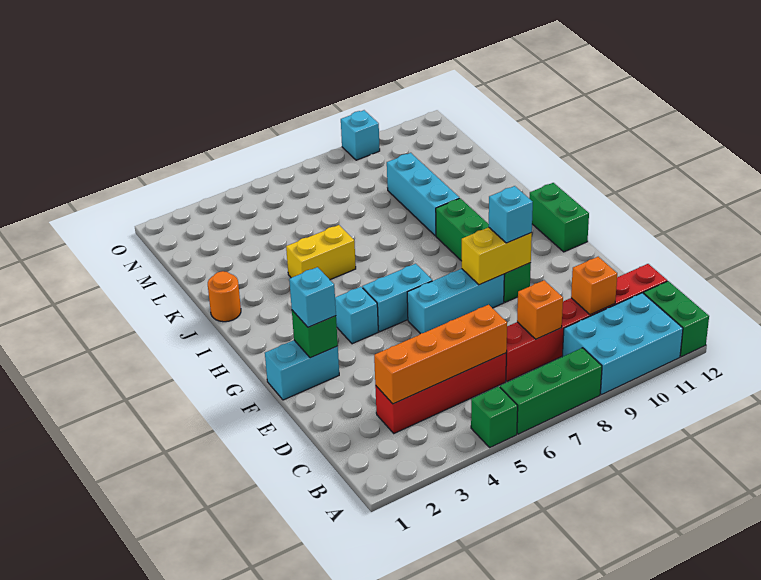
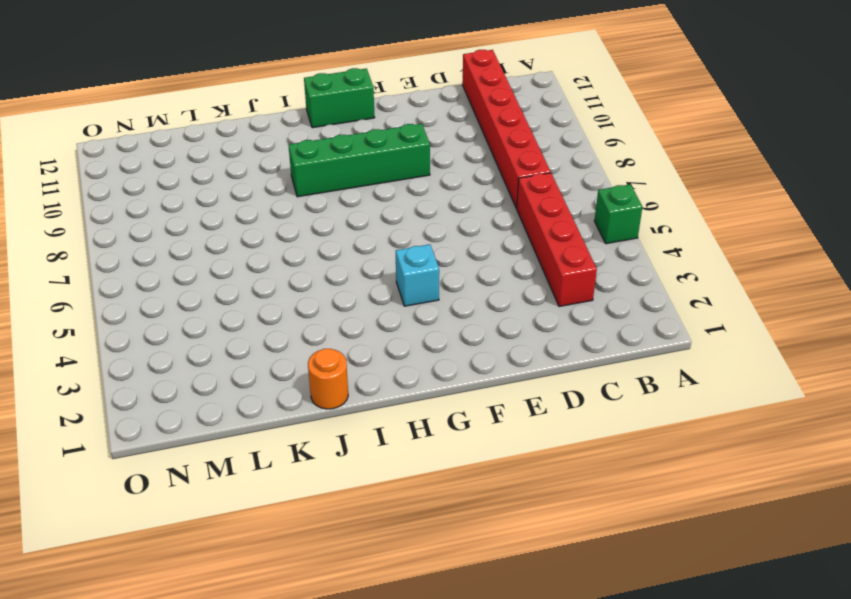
none -> green 1x3 brick [500,348,602,434]
none -> cyan 2x3 brick [562,293,683,395]
none -> green 1x2 brick [644,281,709,357]

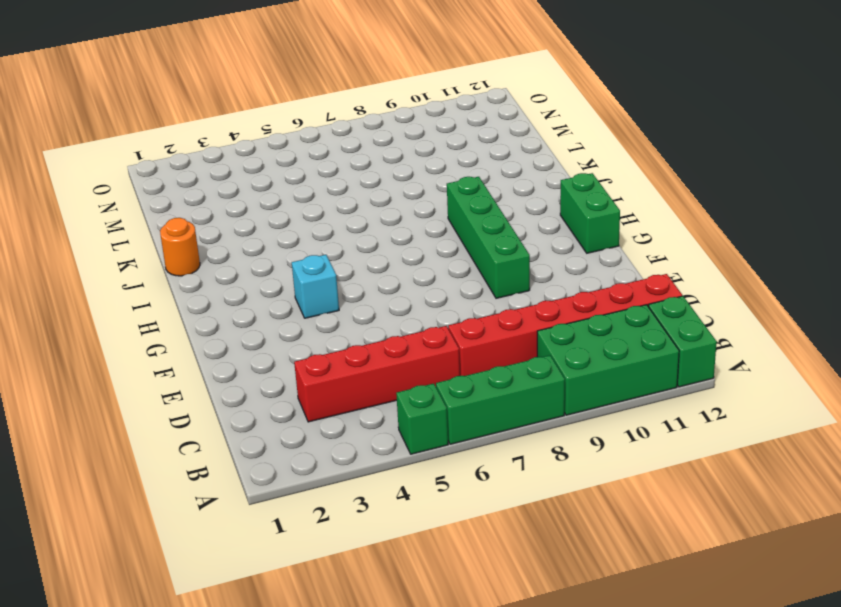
green 2x3 brick [537,305,679,415] -> cyan 2x3 brick [562,293,683,395]
none -> cyan 1x2 brick [265,340,339,400]
none -> cyan 1x3 brick [407,269,504,334]
none -> cyan 1x2 brick [362,264,432,332]

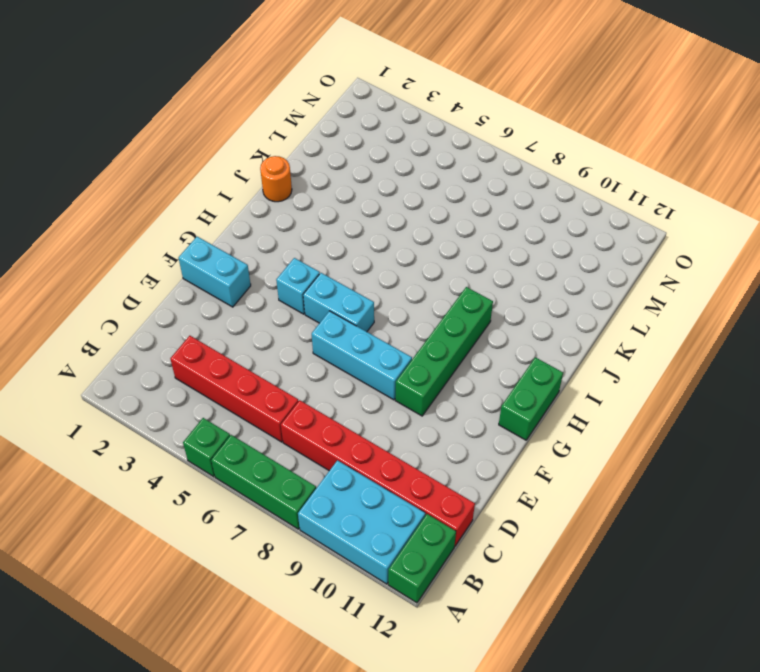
none -> yellow 1x2 brick [286,225,356,280]
none -> cyan 1x3 brick [387,153,459,236]
none -> cyan 1x1 brick [341,110,380,160]

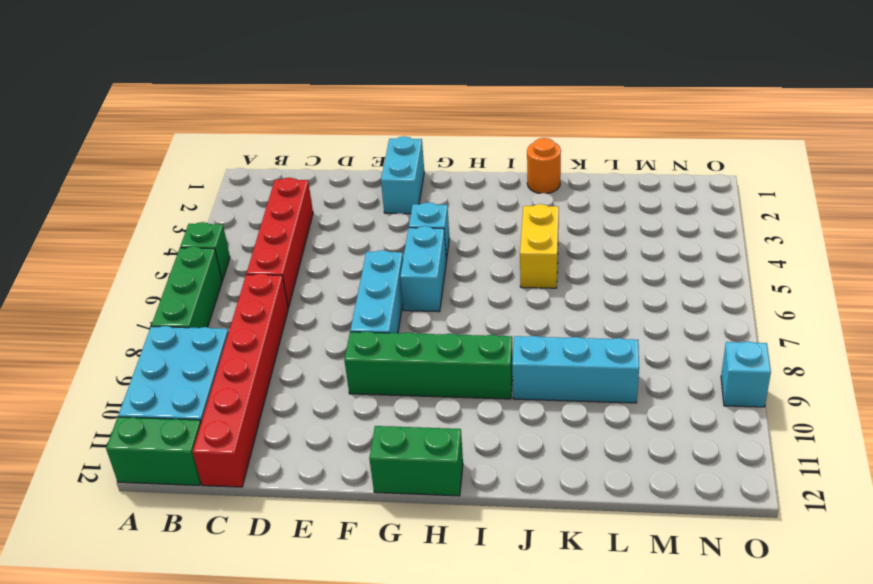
none -> orange 1x4 brick [374,305,507,404]
none -> orange 1x1 brick [517,280,563,339]
none -> orange 1x1 brick [571,257,617,315]

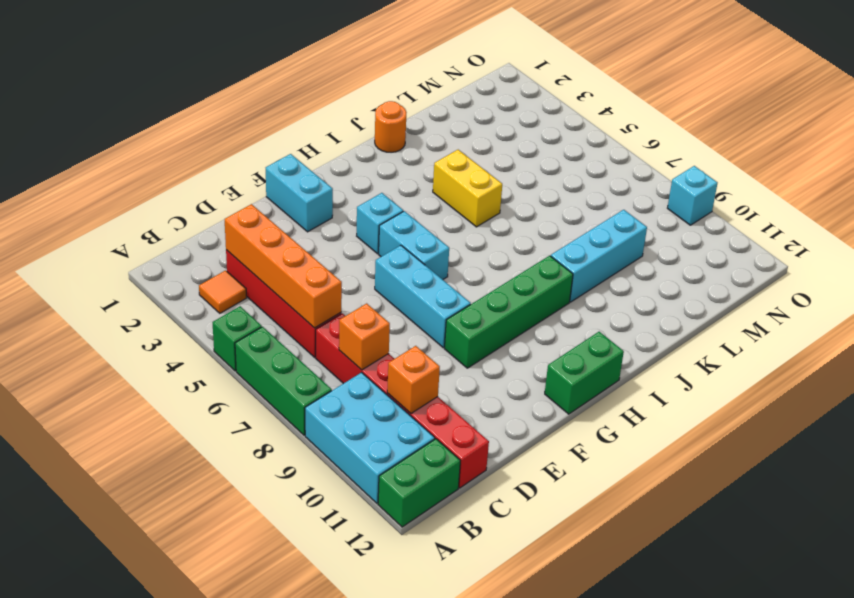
orange 1x1 tile [199,271,246,313] -> none
none -> green 1x1 brick [292,310,338,358]
none -> yellow 1x2 brick [462,227,532,285]
none -> cyan 1x1 brick [289,267,336,327]

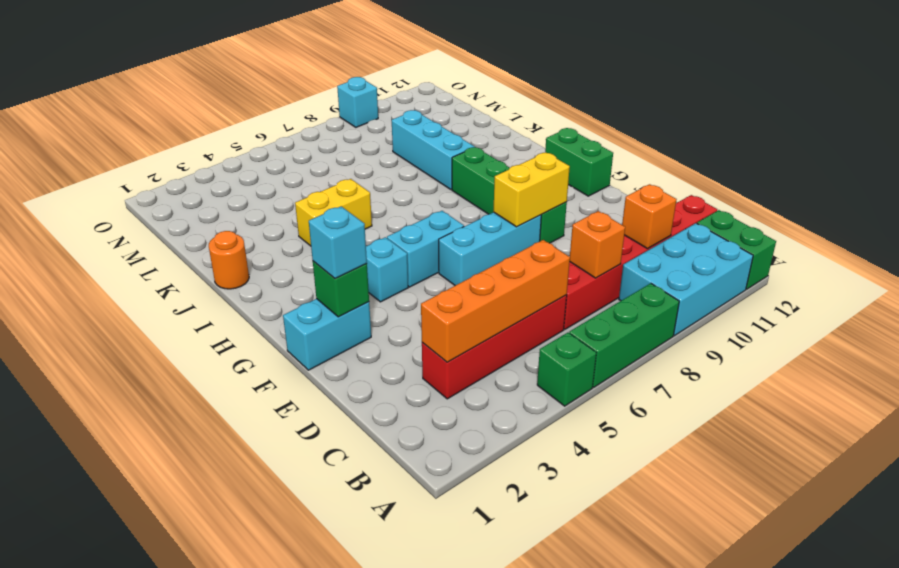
none -> cyan 1x1 brick [489,186,533,243]

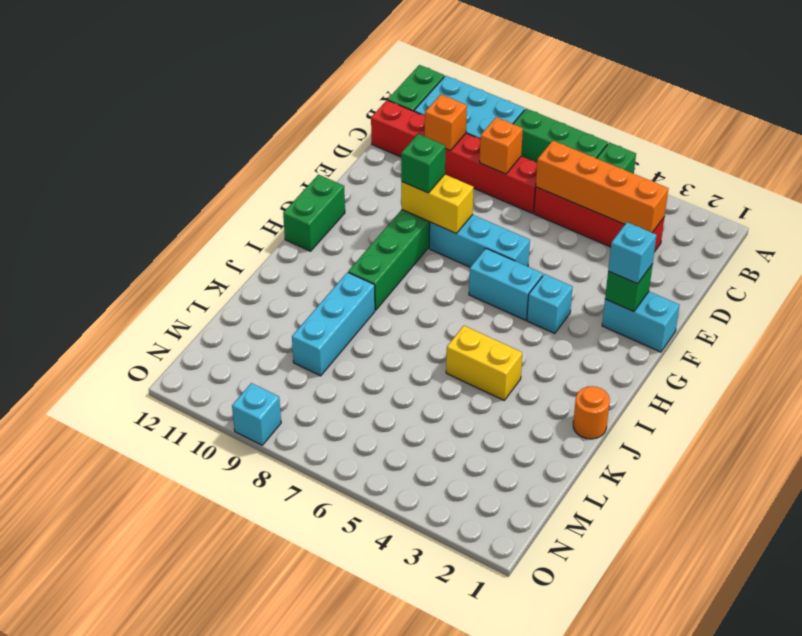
green 1x1 brick [401,134,445,193] -> cyan 1x1 brick [489,186,533,243]

